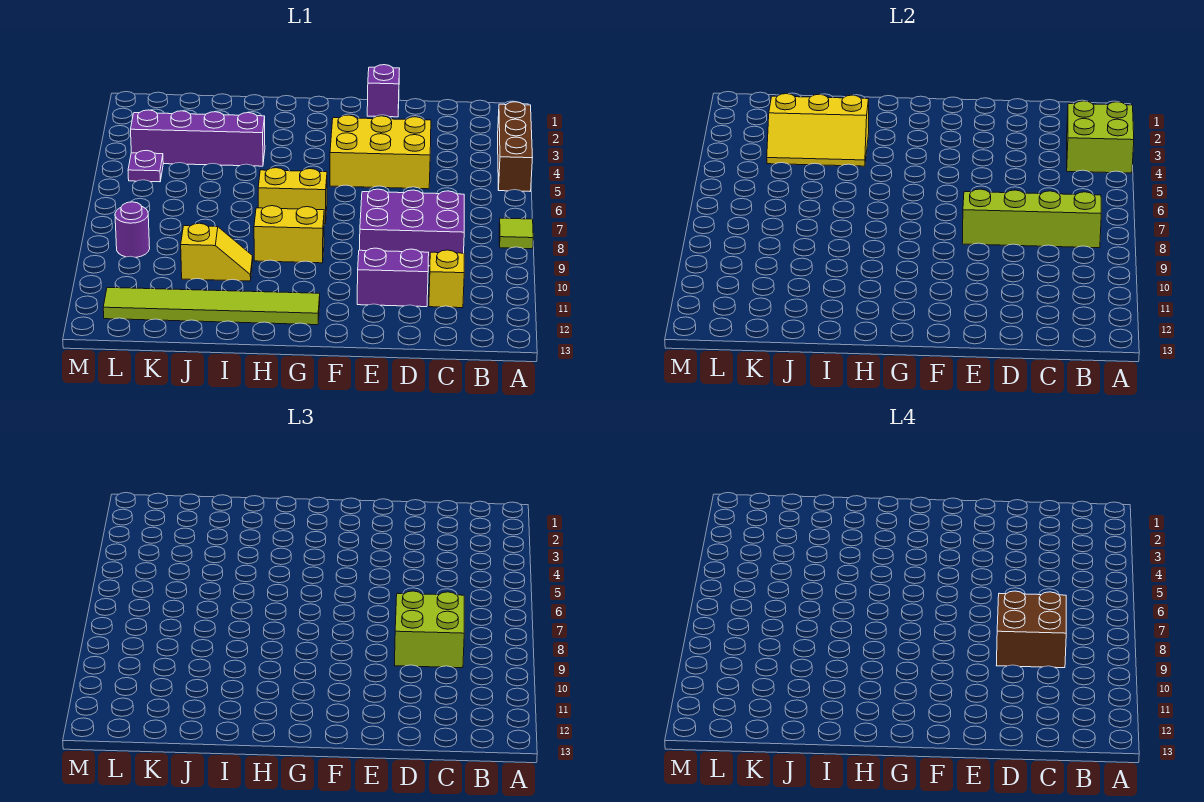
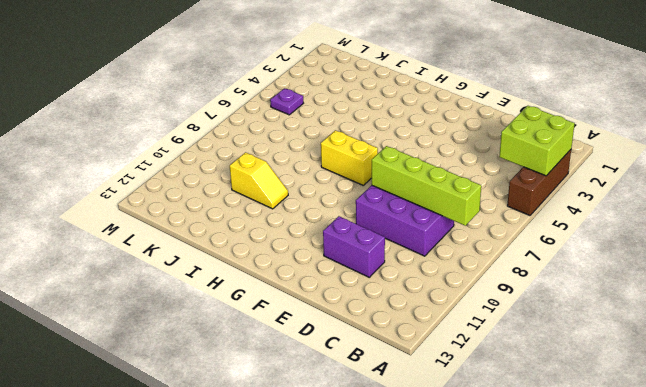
none -> lime 1x1 tile [499,218,533,249]
none -> yellow 1x1 brick [429,250,464,308]
none -> yellow 2x3 brick [330,115,431,189]

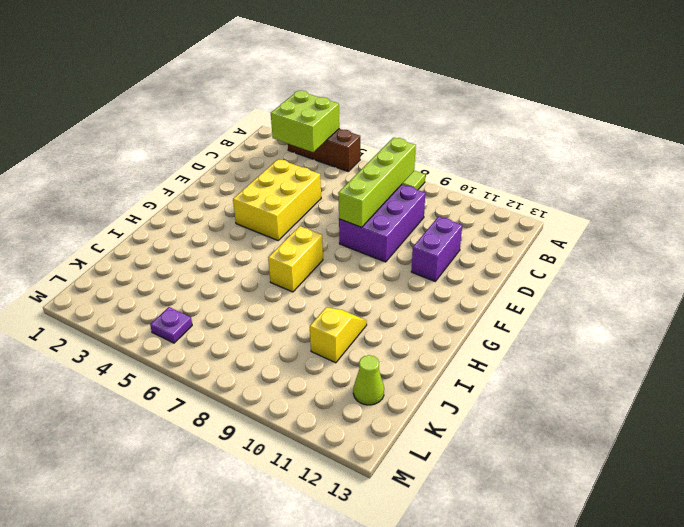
lime 1x1 cone [353,355,384,405] -> lime 1x6 tile [103,288,320,325]
none -> yellow 1x1 brick [429,250,464,308]
none -> purple 1x1 brick [367,65,400,117]
none -> yellow 1x2 brick [254,206,324,263]

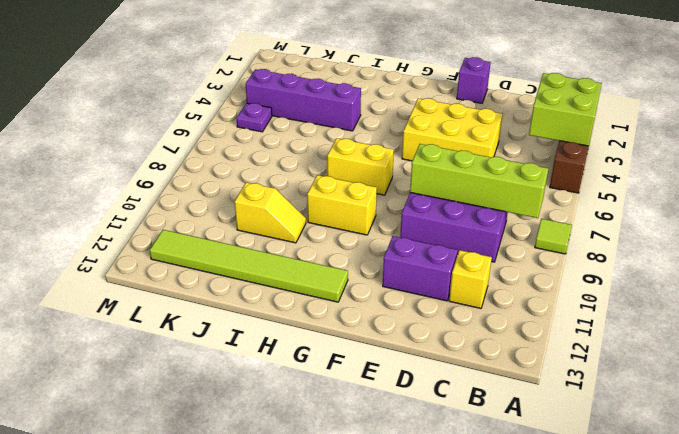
none -> purple 1x1 round brick [115,202,150,257]
none -> yellow 2x3 slope [767,94,869,166]
none -> lime 2x2 brick [394,591,464,668]

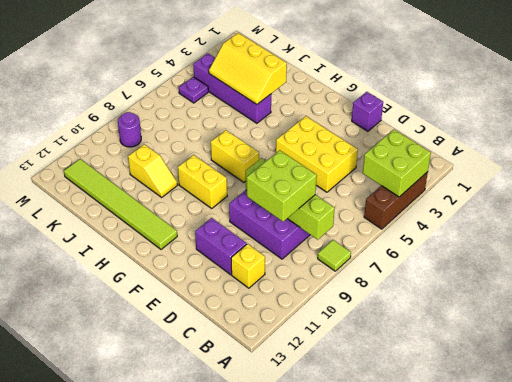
none -> brown 2x2 brick [996,591,1066,668]

